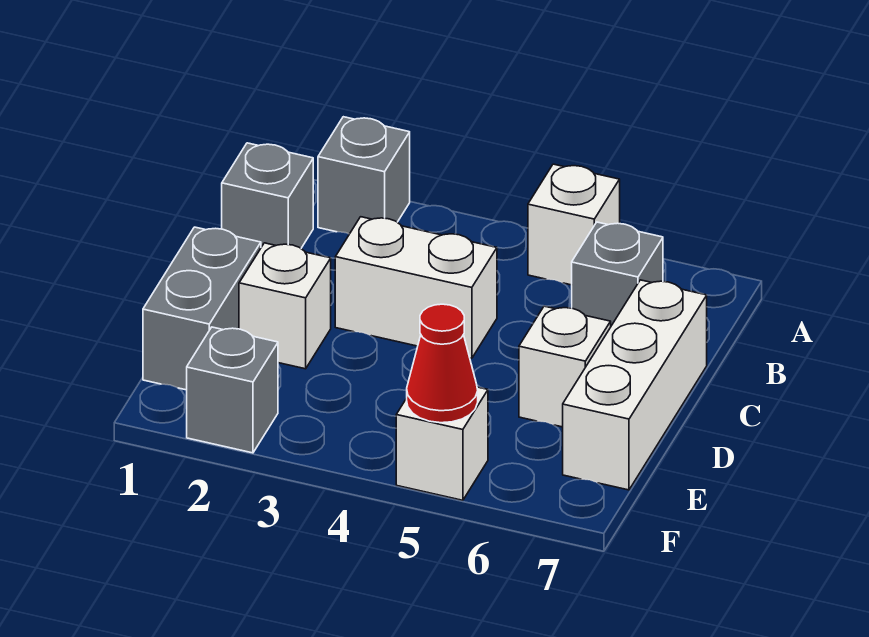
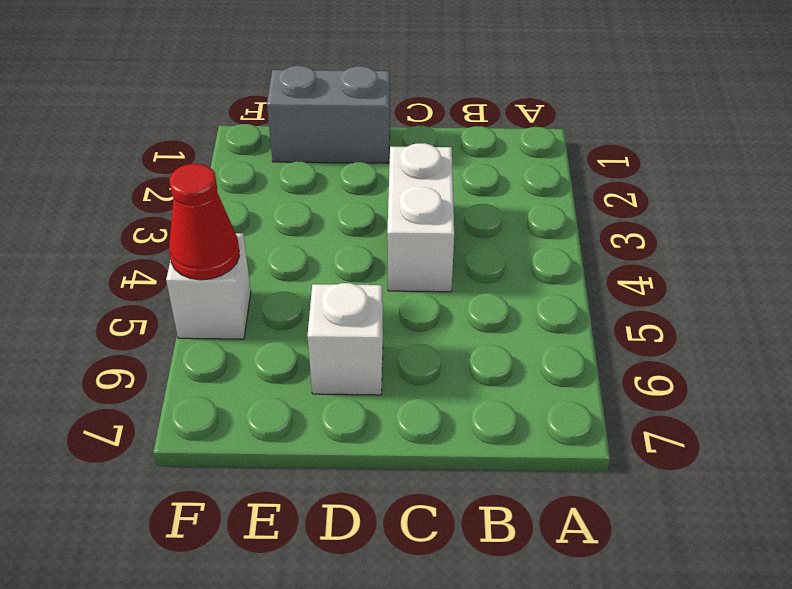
none -> grey 1x1 brick [318,117,410,234]
none -> white 1x1 brick [528,164,620,285]
none -> grey 1x1 brick [222,143,313,248]

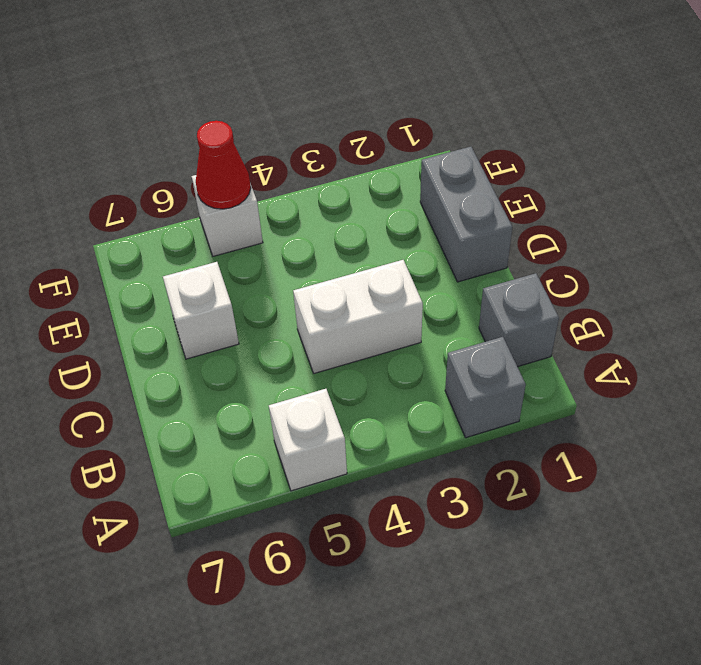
none -> grey 1x1 brick [572,222,663,326]
none -> white 1x3 brick [563,280,707,490]
none -> white 1x1 brick [239,243,331,369]

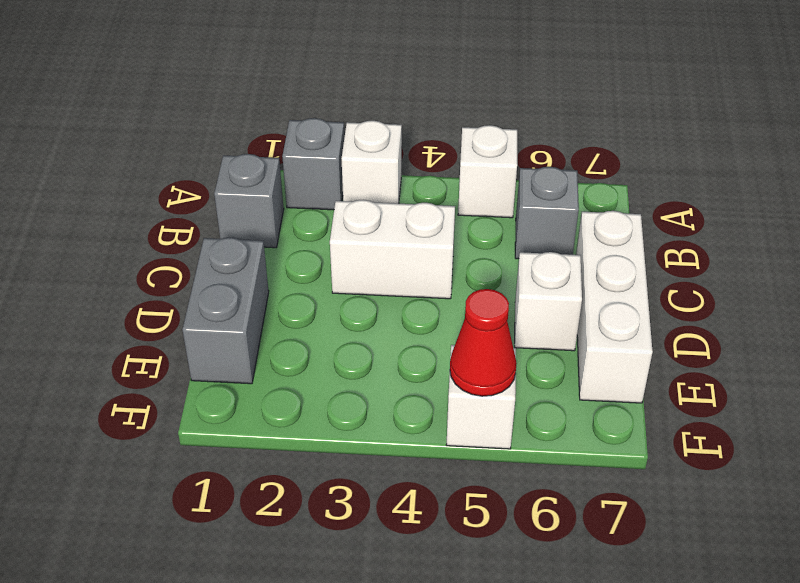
white 1x1 brick [342,121,402,204] -> white 1x1 brick moved to [239,243,331,369]
none -> grey 1x1 brick [187,327,278,453]

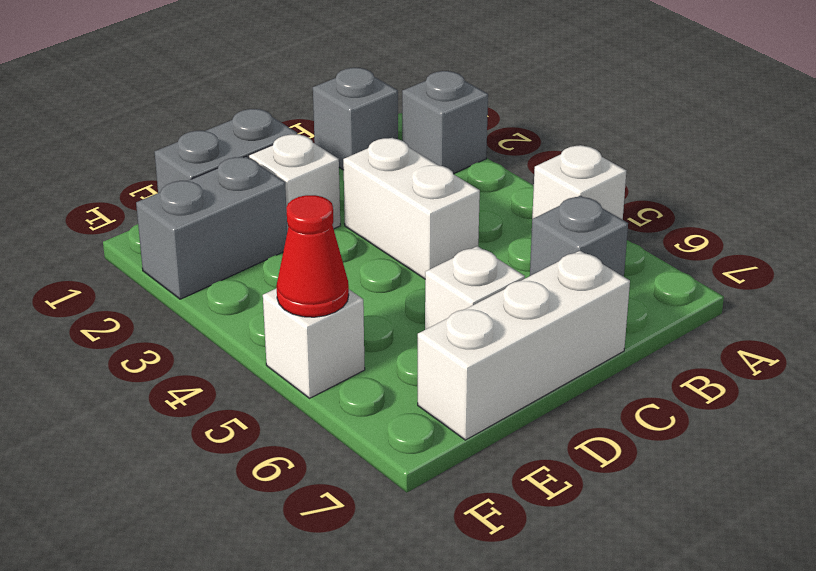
grey 1x2 brick [136,156,287,299] -> grey 1x1 brick [187,327,278,453]

